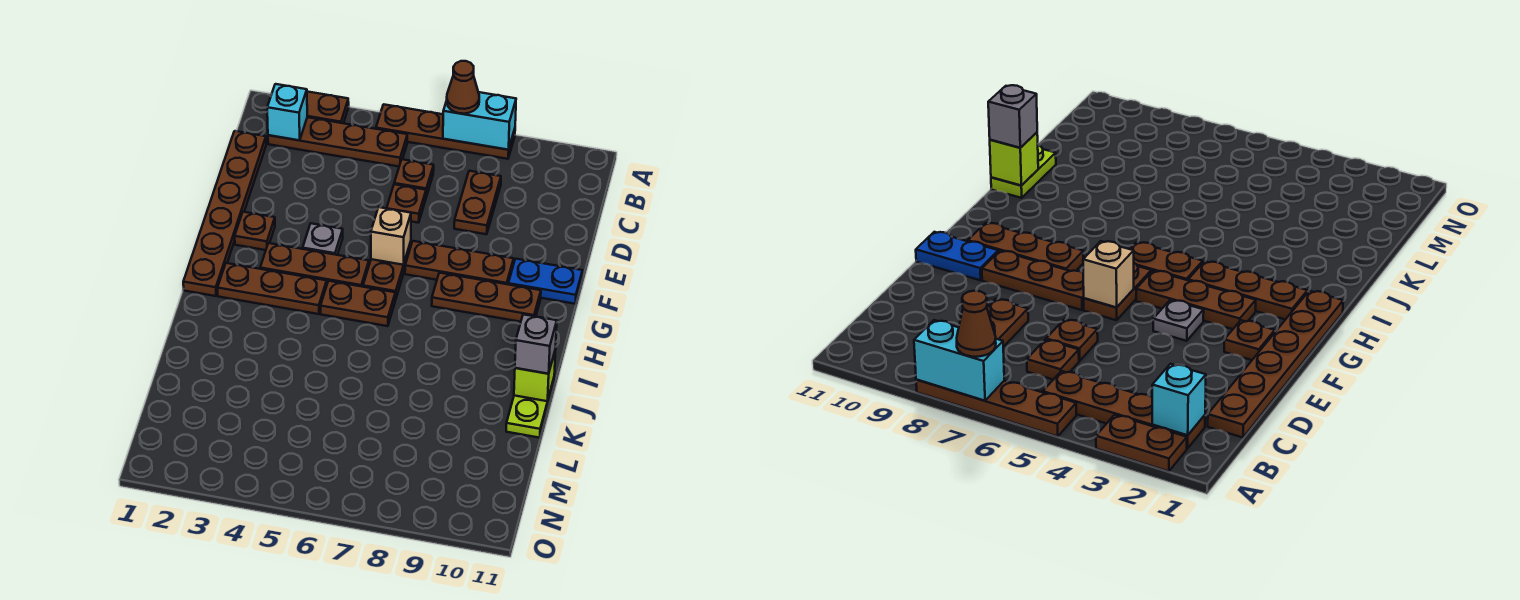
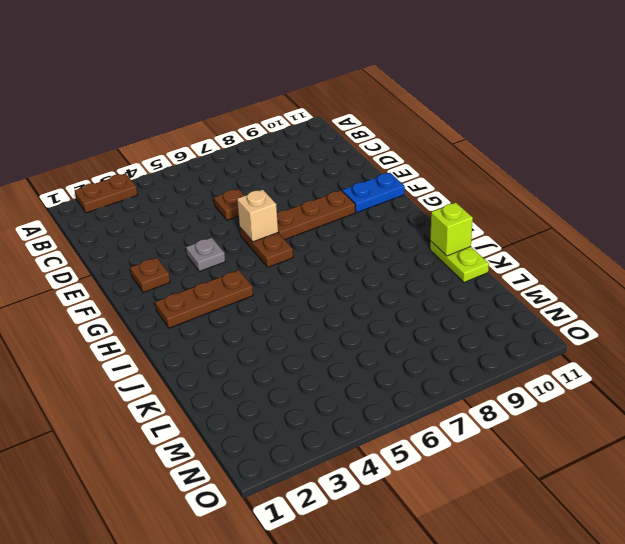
none -> brown 1x4 plate [376,104,515,159]
none -> brown 1x4 plate [268,117,407,166]
none -> brown 1x6 plate [183,131,266,296]

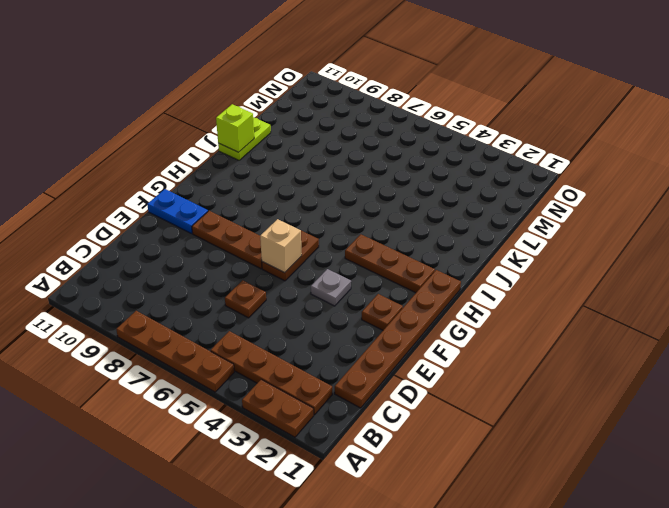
none -> brown 1x1 plate [394,159,434,197]
none -> brown 1x2 plate [454,171,501,234]
none -> brown 1x3 plate [260,243,369,287]

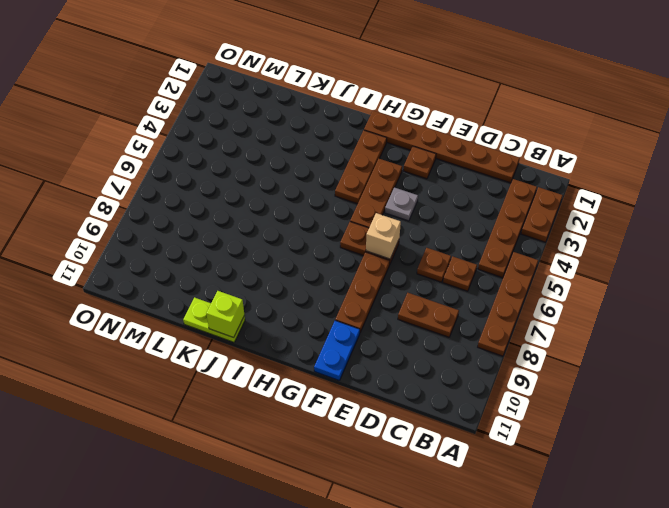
none -> brown 1x3 plate [432,273,541,322]
none -> brown 1x2 plate [321,281,395,326]
none -> cyan 1x2 brick [443,92,516,150]

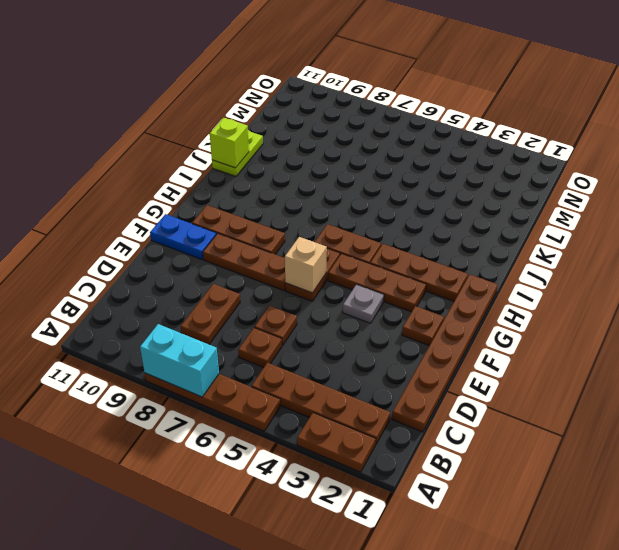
none -> cyan 1x1 brick [267,84,307,140]
none -> brown 1x1 cone [447,61,479,114]
none -> grey 1x1 brick [515,314,557,374]

